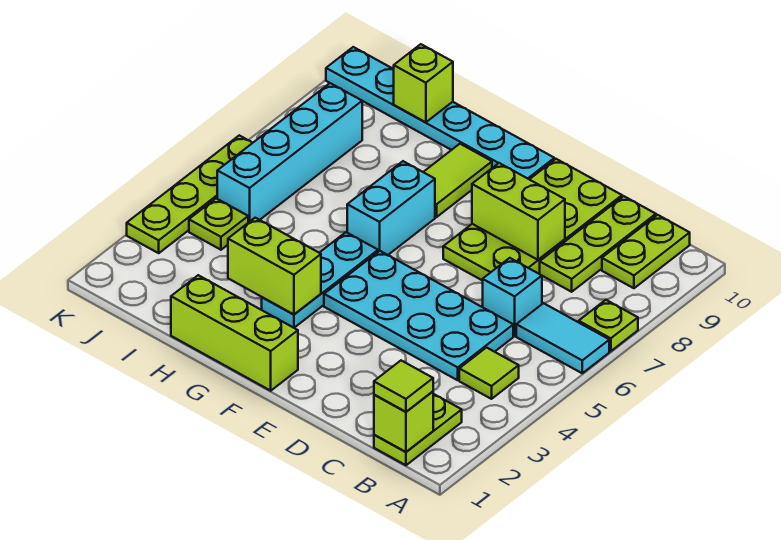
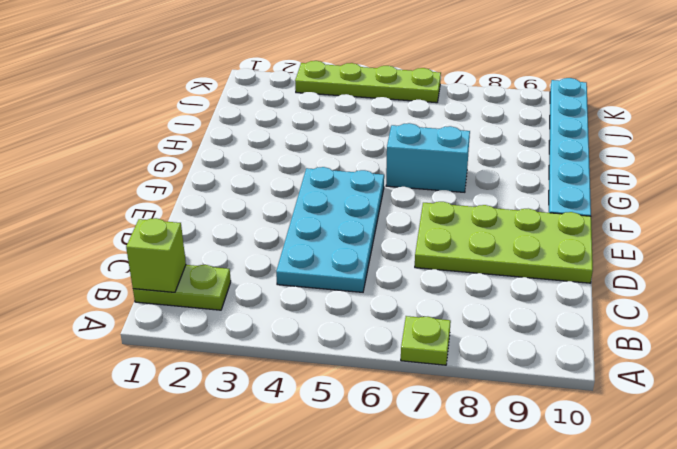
none -> cyan 1x2 tile [516,303,609,373]
none -> lime 1x1 tile [459,348,519,399]
none -> lime 1x2 plate [602,215,690,288]

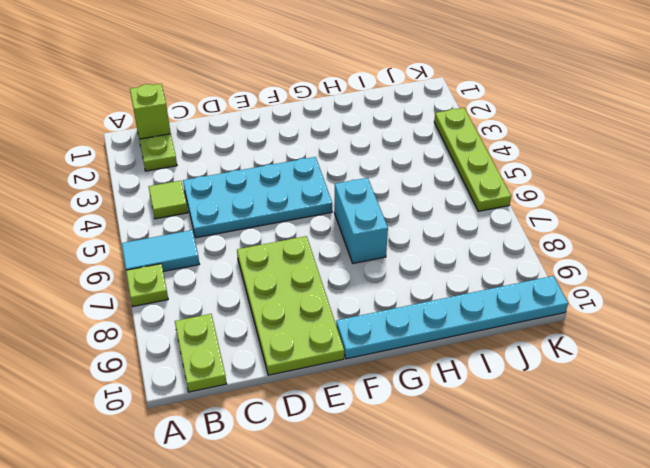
none -> cyan 1x1 brick [483,258,542,336]
none -> lime 1x3 plate [540,196,656,292]
none -> lime 1x3 brick [171,275,298,391]

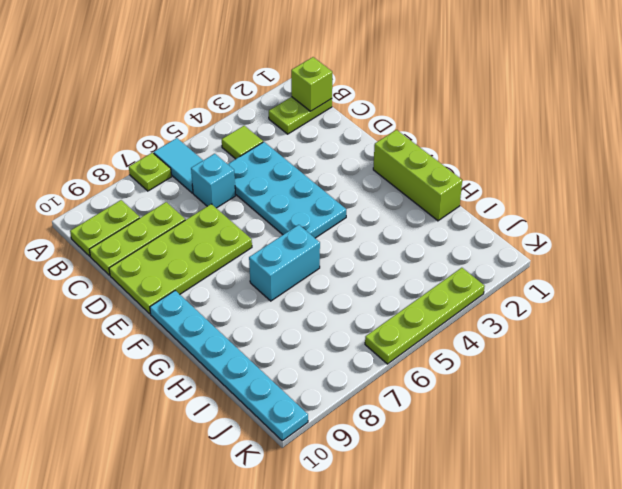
none -> cyan 1x3 plate [262,232,378,328]
none -> lime 1x2 tile [424,144,492,217]
none -> lime 1x1 plate [189,198,248,250]

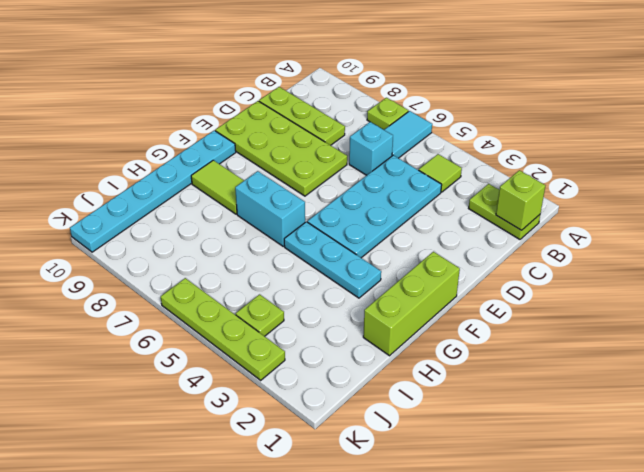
none -> lime 1x2 plate [602,215,690,288]
none -> cyan 1x4 brick [217,83,362,223]
none -> lime 1x2 brick [472,163,565,260]

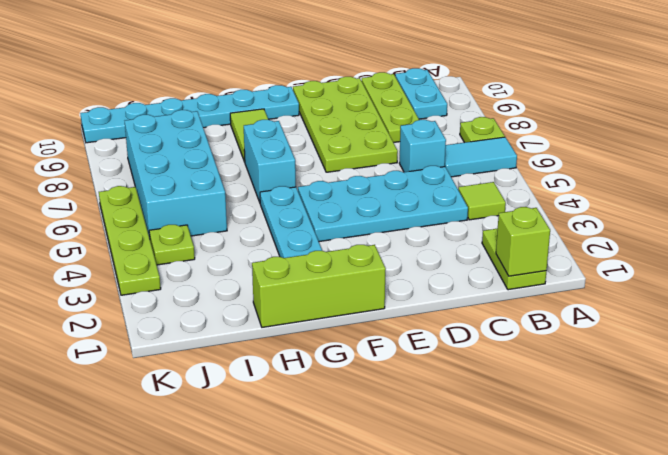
cyan 1x2 plate [395,68,447,119] -> lime 1x2 plate [602,215,690,288]
cyan 2x4 brick [125,110,227,238] -> cyan 1x4 brick [217,83,362,223]
none -> lime 1x2 brick [472,163,565,260]
none -> lime 1x2 brick [228,218,321,315]
none -> lime 1x1 brick [394,44,453,122]

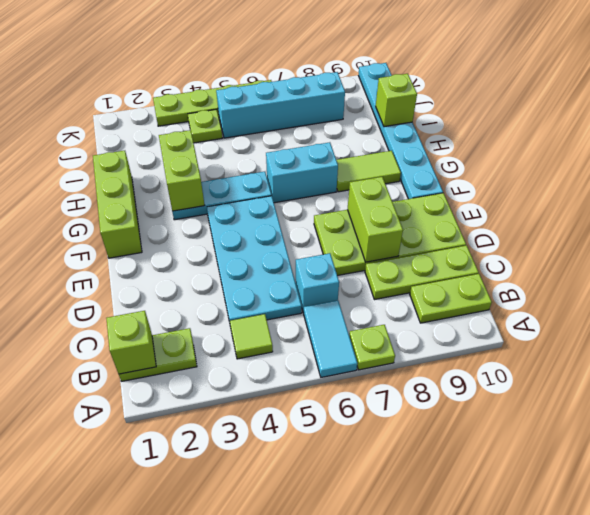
none -> lime 1x1 tile [374,361,433,412]

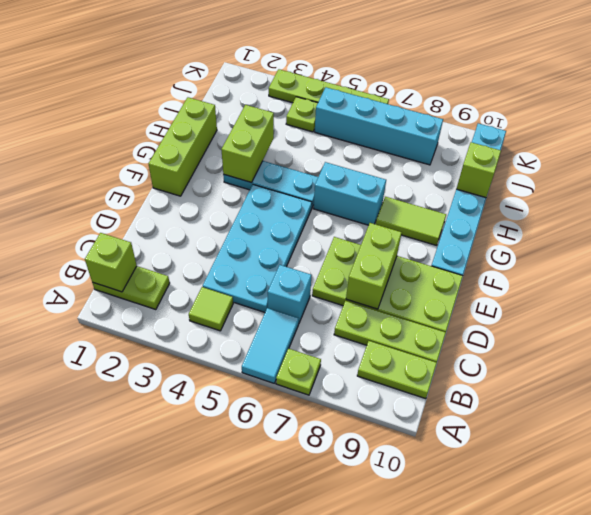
none -> lime 1x1 tile [374,361,433,412]

